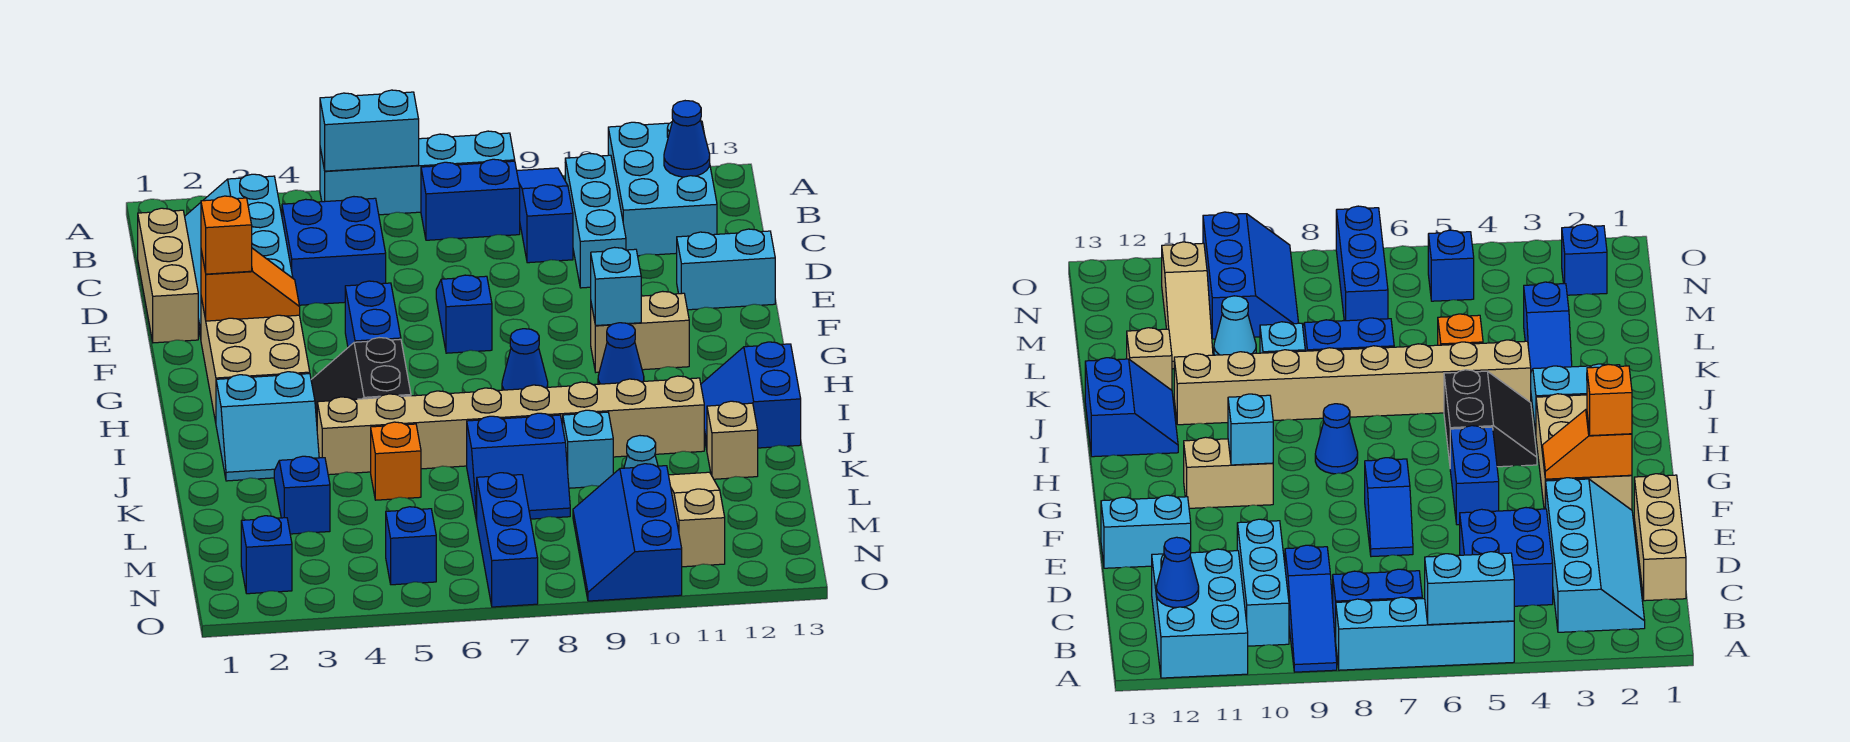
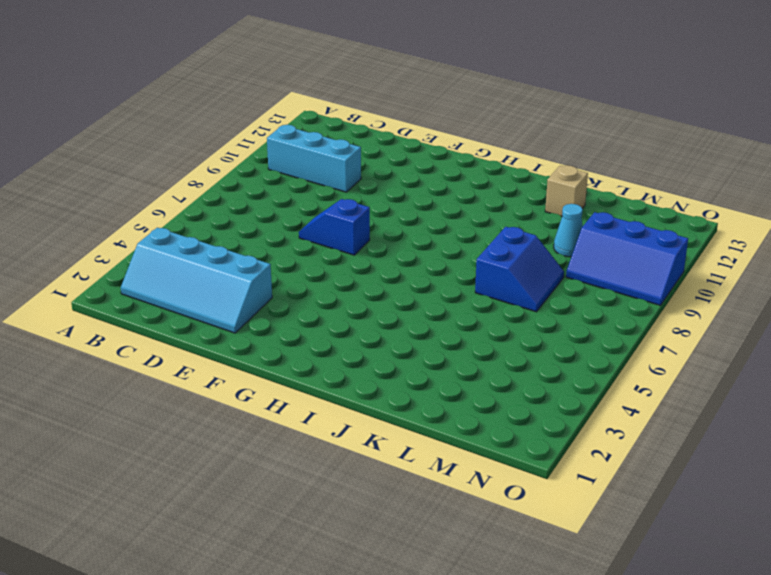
none -> cyan 1x4 brick [320,131,515,215]
none -> blue 1x3 slope [517,168,573,263]
none -> cyan 2x3 brick [608,121,717,256]
none -> blue 1x2 brick [421,159,520,240]

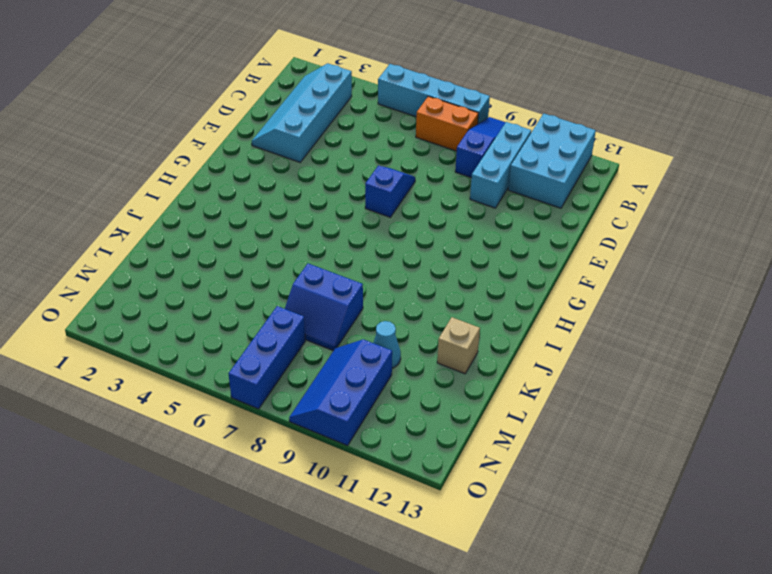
orange 1x2 brick [416,96,478,151] -> blue 1x2 brick [421,159,520,240]
none -> tan 1x3 brick [138,208,198,343]
none -> blue 2x2 brick [282,197,386,305]
none -> cyan 1x2 brick [677,229,775,310]
none -> tan 2x3 brick [201,298,310,422]

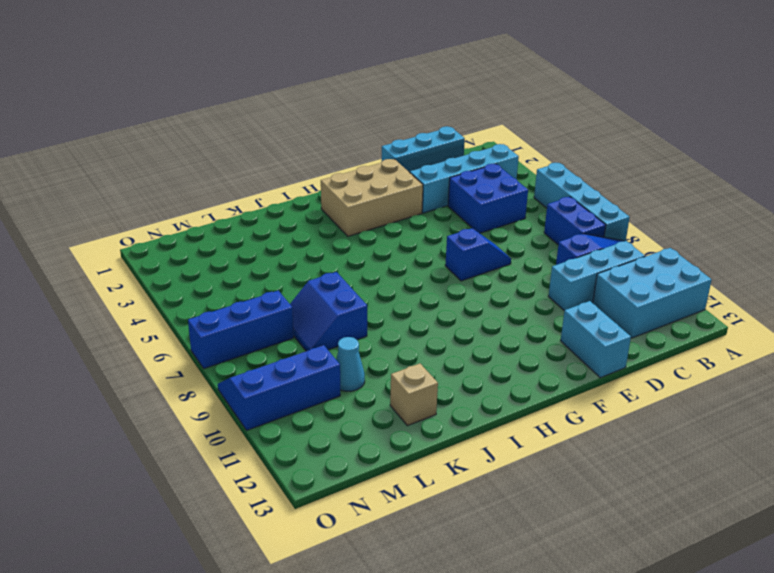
cyan 1x3 brick [382,126,465,172] -> tan 1x3 brick [138,208,198,343]
none -> blue 1x2 brick [345,281,401,347]
none -> tan 1x2 brick [591,291,689,372]
none -> black 2x2 slope [311,338,411,422]
none -> blue 1x1 cone [502,329,548,390]

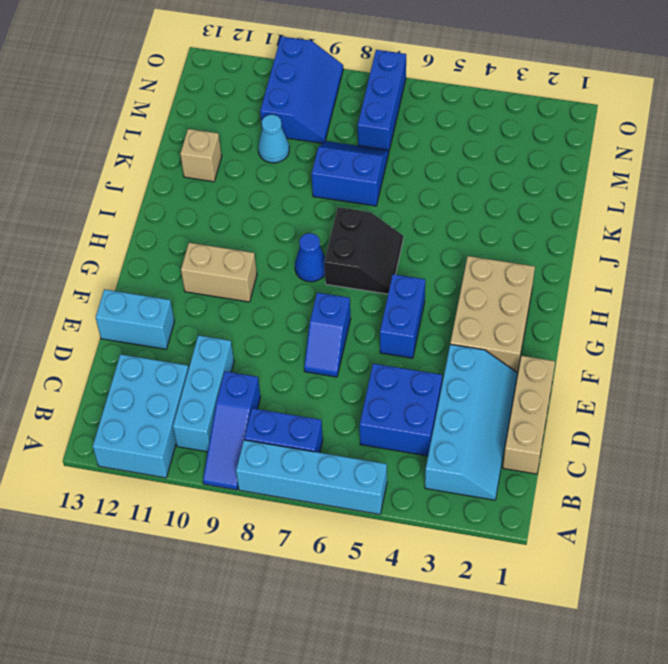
black 2x2 slope [324,207,403,294] -> black 2x2 slope moved to [311,338,411,422]
none -> blue 1x1 cone [598,323,644,384]
none -> cyan 2x2 slope [216,372,319,481]
none -> blue 2x2 slope [701,342,801,449]
none -> tan 1x8 brick [317,376,704,475]

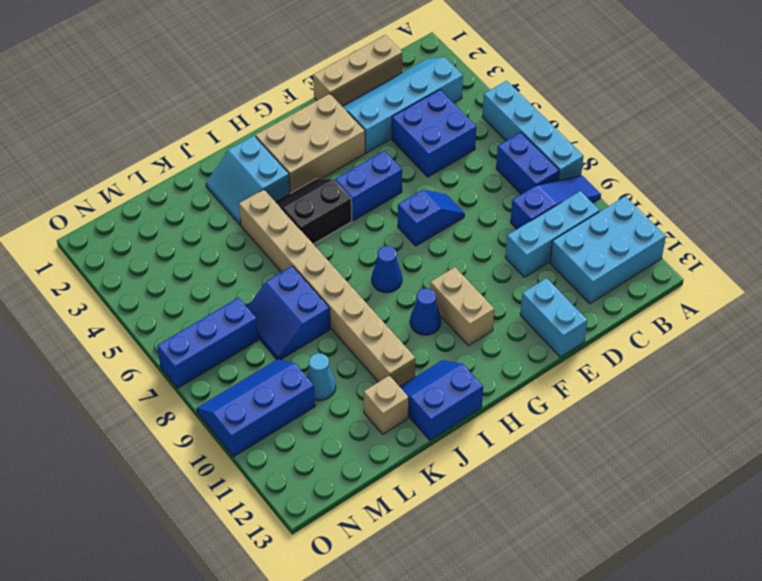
none -> blue 1x2 slope [274,456,330,534]
none -> orange 1x1 brick [371,422,421,500]
none -> cyan 1x1 brick [563,410,613,488]
none -> tan 1x3 slope [669,472,725,567]

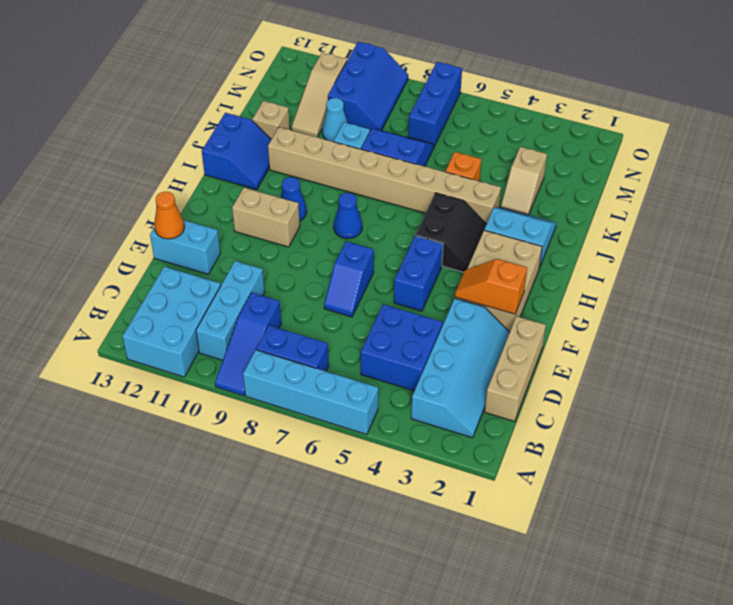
orange 1x1 cone [154,192,184,239] -> none
tan 1x2 slope [501,147,547,215] -> blue 1x2 slope [274,456,330,534]
none -> blue 1x1 brick [241,516,292,594]
none -> blue 1x1 brick [386,507,436,585]
none -> cyan 1x2 brick [320,90,419,171]
none -> blue 1x1 cone [664,101,710,177]

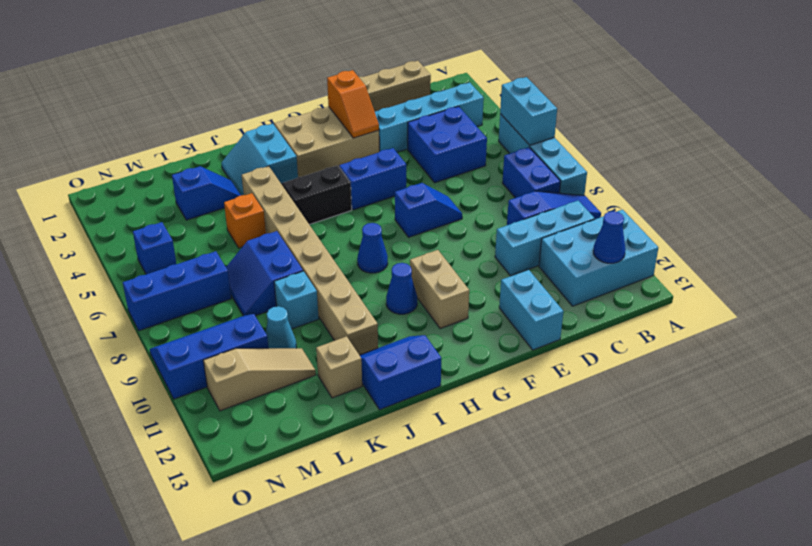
none -> blue 1x1 brick [241,516,292,594]
none -> cyan 1x1 brick [591,247,641,326]
none -> orange 1x1 brick [201,196,252,274]

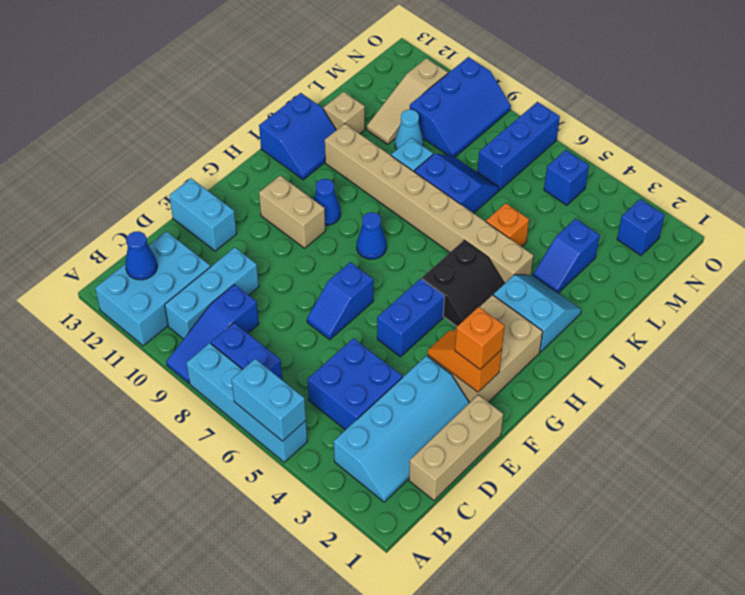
none -> cyan 1x1 brick [591,247,641,326]

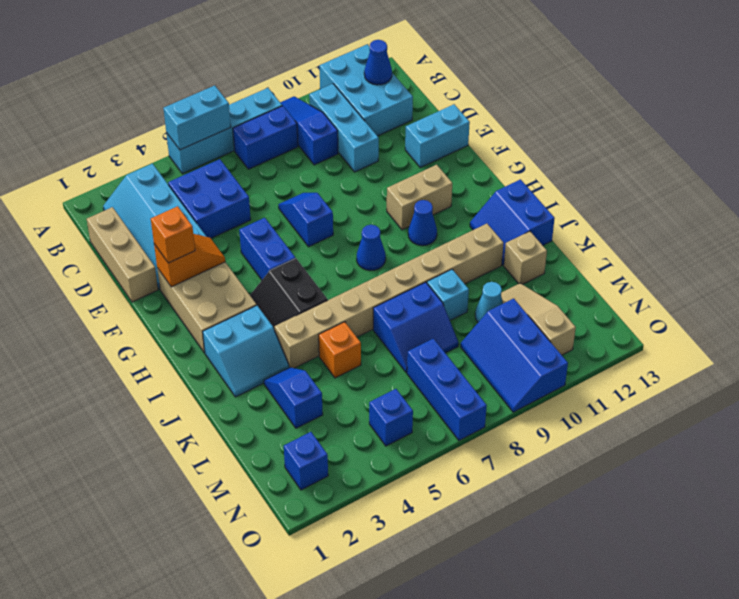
none -> cyan 1x1 brick [591,247,641,326]

